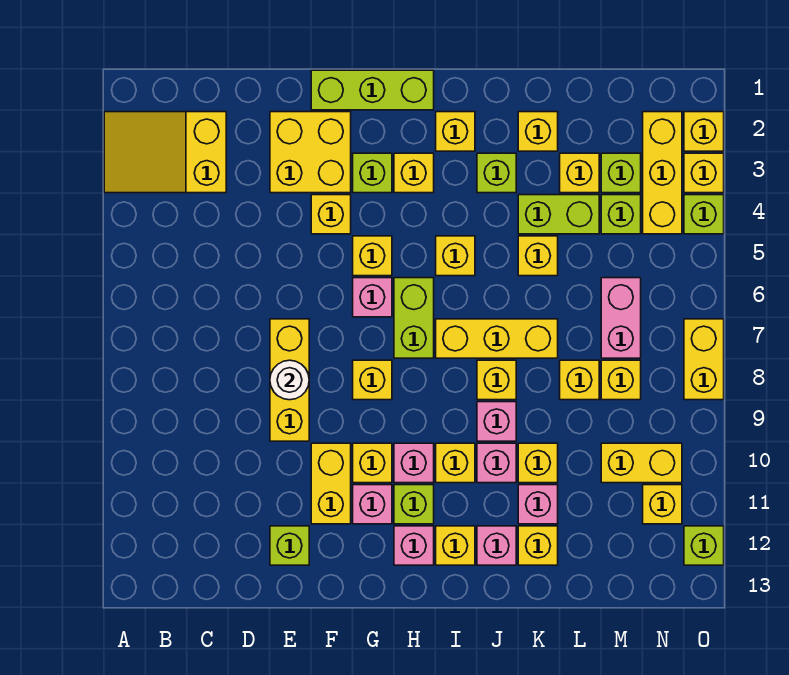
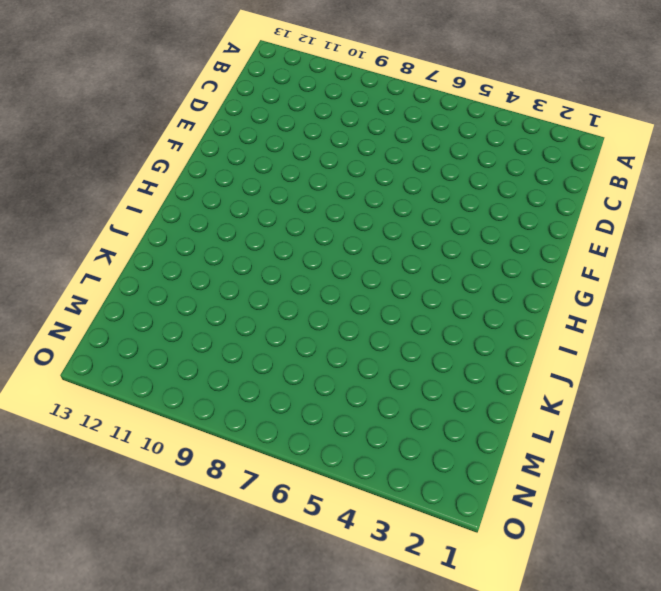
none -> yellow 2x3 slope [104,112,226,193]
none -> yellow 2x2 brick [270,112,351,193]
none -> yellow 1x3 brick [270,319,309,441]
none -> lime 1x1 brick [270,526,309,565]

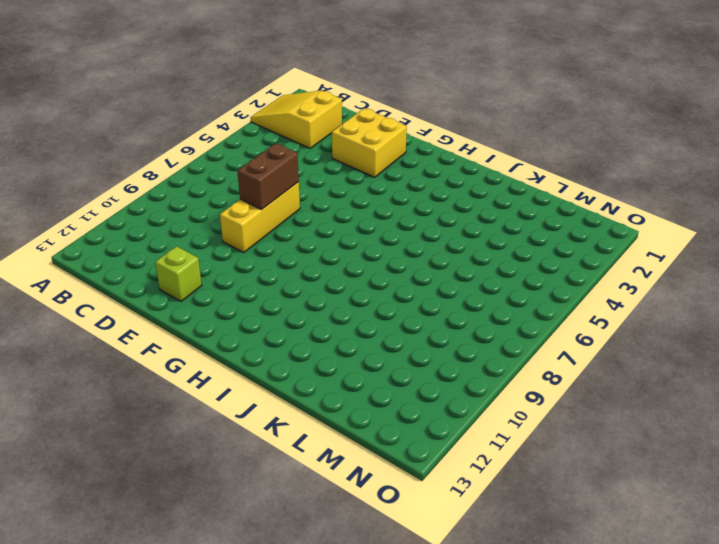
brown 1x2 brick [237,143,299,210] -> white 1x1 round brick [270,360,309,400]
none -> lime 1x3 brick [311,70,434,110]
none -> yellow 1x1 brick [311,195,351,234]
none -> yellow 1x2 brick [311,443,351,524]
none -> lime 1x1 brick [353,153,392,193]

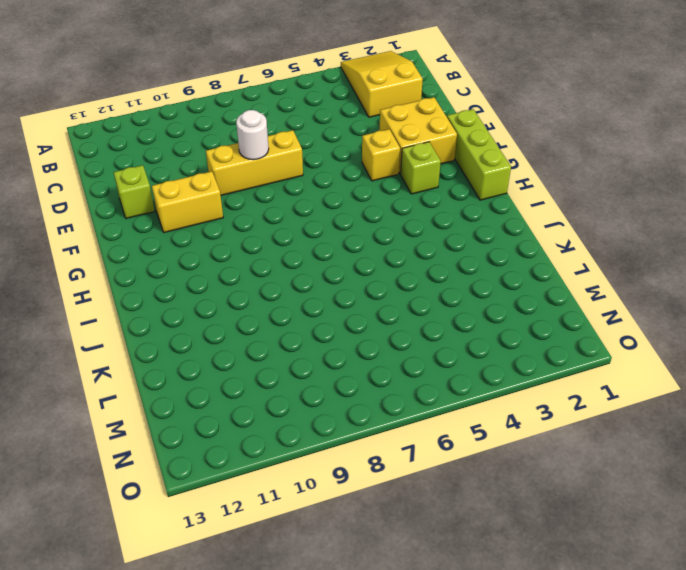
none -> yellow 1x1 brick [353,236,392,276]
none -> pink 1x1 brick [353,278,392,317]
none -> yellow 1x1 brick [353,360,392,400]
none -> yellow 1x1 brick [353,443,392,483]

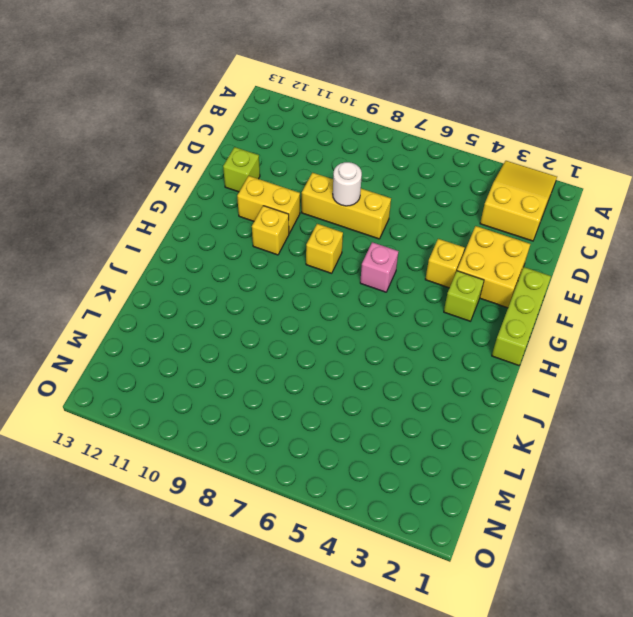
none -> yellow 1x1 brick [353,236,392,276]
none -> pink 1x1 brick [353,485,392,524]
none -> yellow 1x1 brick [394,153,434,193]
none -> lime 1x2 brick [394,278,434,358]

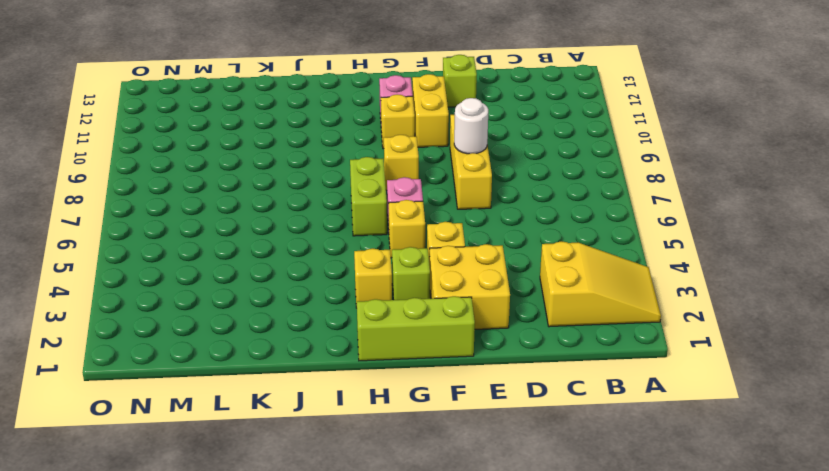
none -> pink 1x1 brick [394,443,434,483]
none -> lime 1x1 brick [394,485,434,524]
none -> pink 1x1 brick [394,526,434,565]
none -> yellow 1x1 brick [436,112,475,151]

